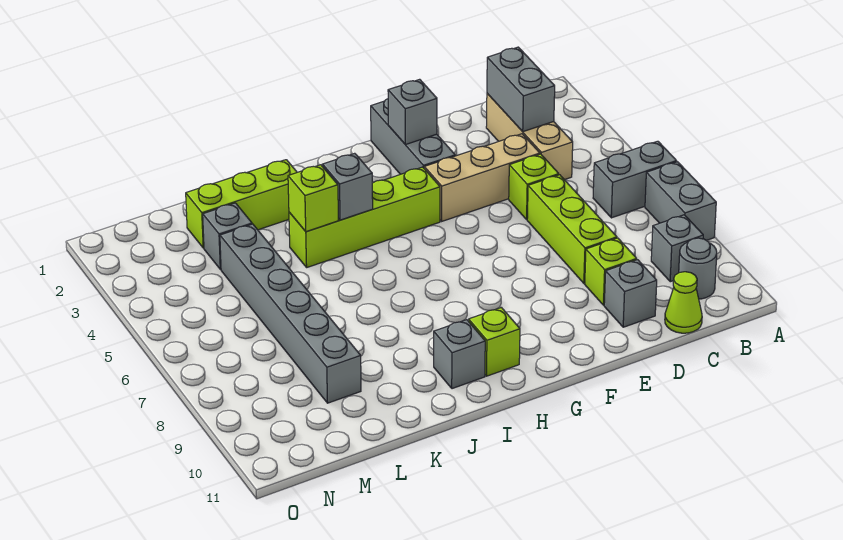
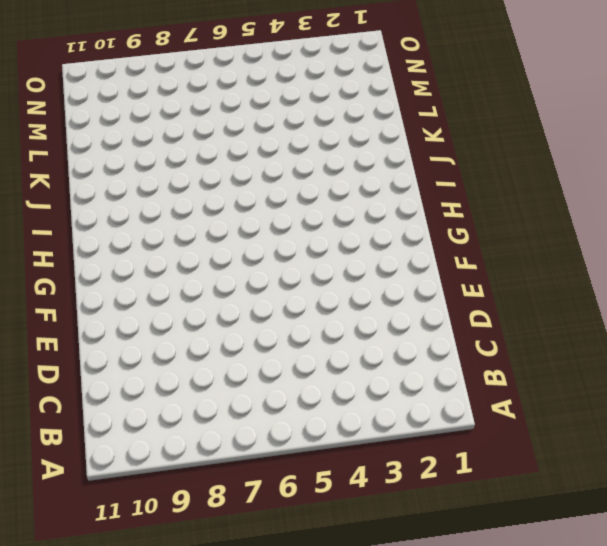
none -> grey 1x2 brick [593,141,677,218]
none -> grey 1x2 brick [645,162,716,240]
none -> grey 1x1 brick [651,215,703,282]

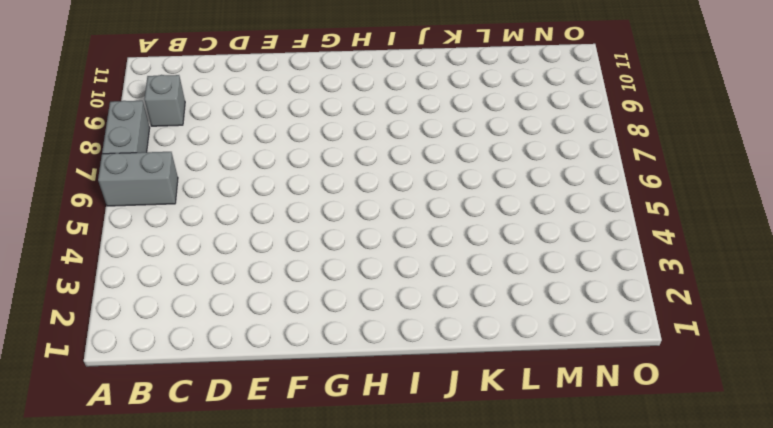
none -> grey 1x1 round brick [679,238,717,299]
none -> tan 1x3 brick [486,93,573,180]
none -> lime 1x1 cone [665,272,702,333]

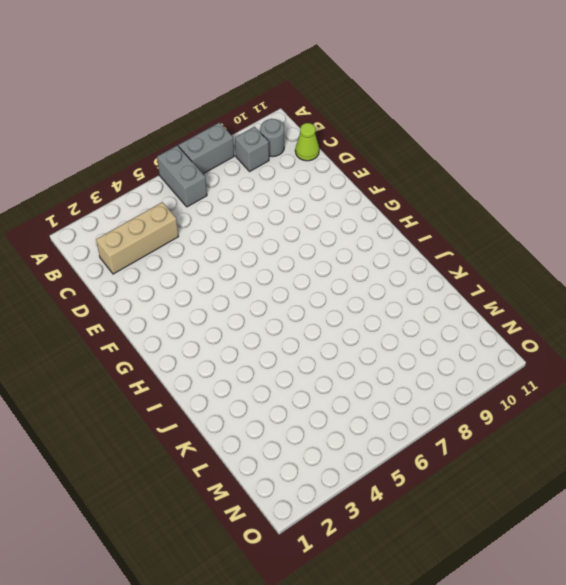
none -> tan 1x3 brick [424,134,540,221]
none -> lime 1x1 brick [509,154,559,219]
none -> lime 1x3 brick [527,175,617,283]

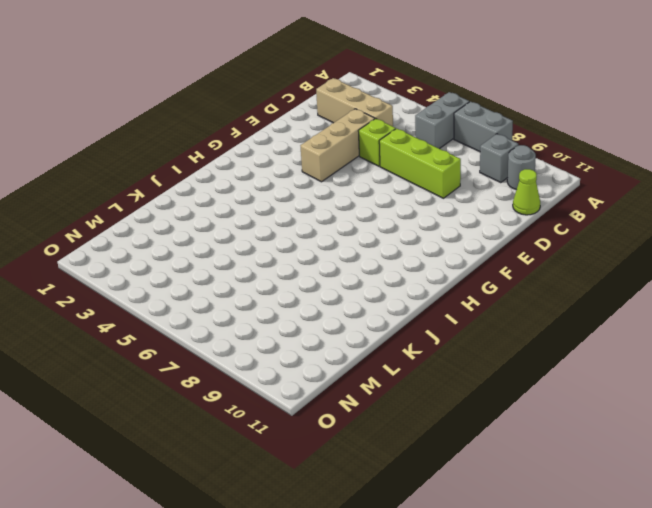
none -> lime 1x1 brick [585,238,637,305]
none -> grey 1x1 brick [604,260,657,327]
none -> grey 1x3 brick [371,99,455,174]

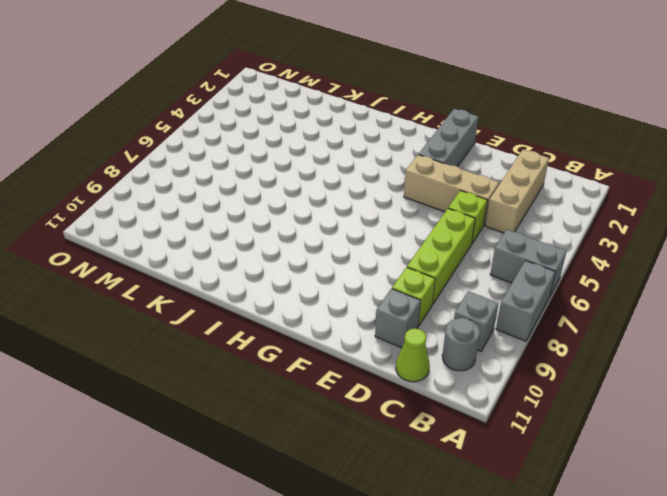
none -> lime 1x4 brick [289,167,440,267]
none -> lime 1x1 brick [469,307,520,376]
none -> grey 1x1 brick [434,320,485,389]

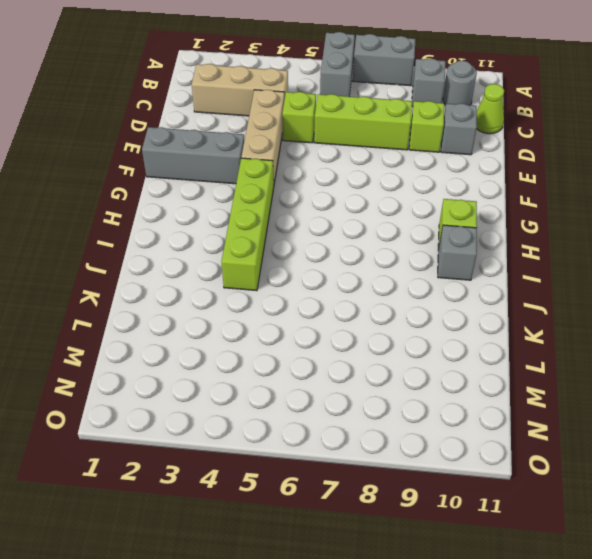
none -> lime 1x3 brick [186,160,297,248]
none -> grey 1x1 brick [203,203,252,270]
none -> grey 1x6 brick [220,224,361,403]

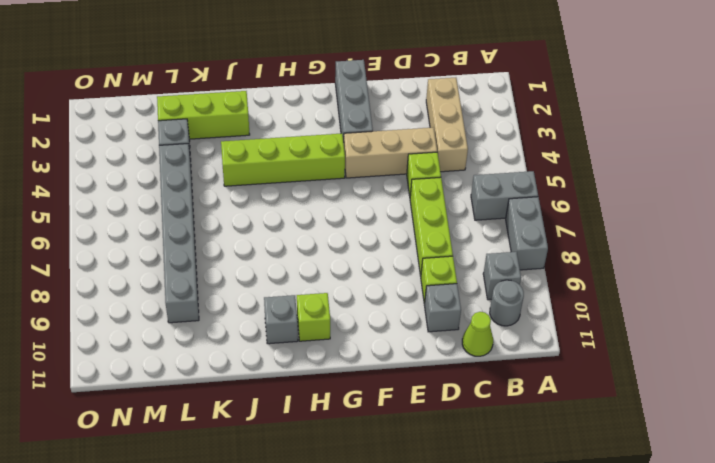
none -> grey 1x2 brick [487,47,555,132]
none -> grey 1x1 brick [388,79,437,145]
none -> grey 1x1 brick [322,153,373,220]

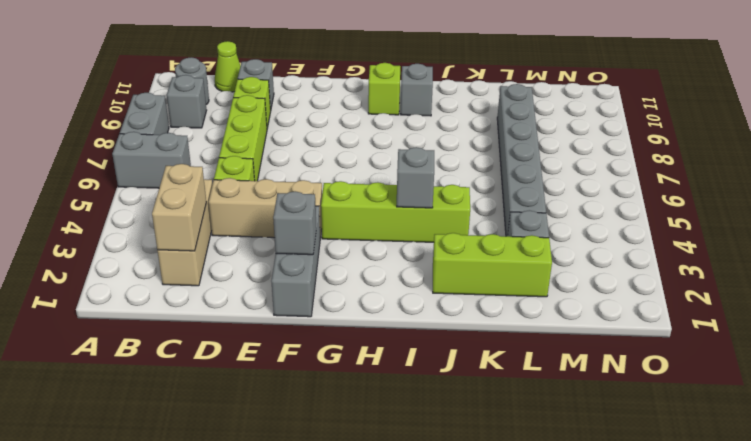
tan 1x2 brick [152,164,206,251] -> grey 1x2 brick [487,47,555,132]
none -> lime 1x1 brick [288,165,338,232]

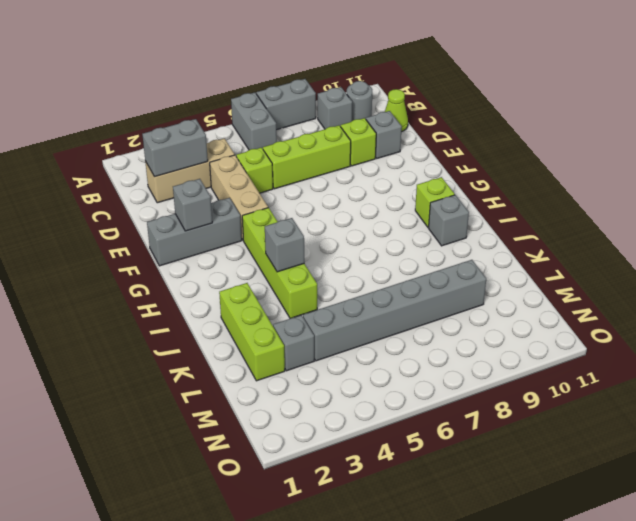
none -> lime 1x1 brick [288,165,338,232]

